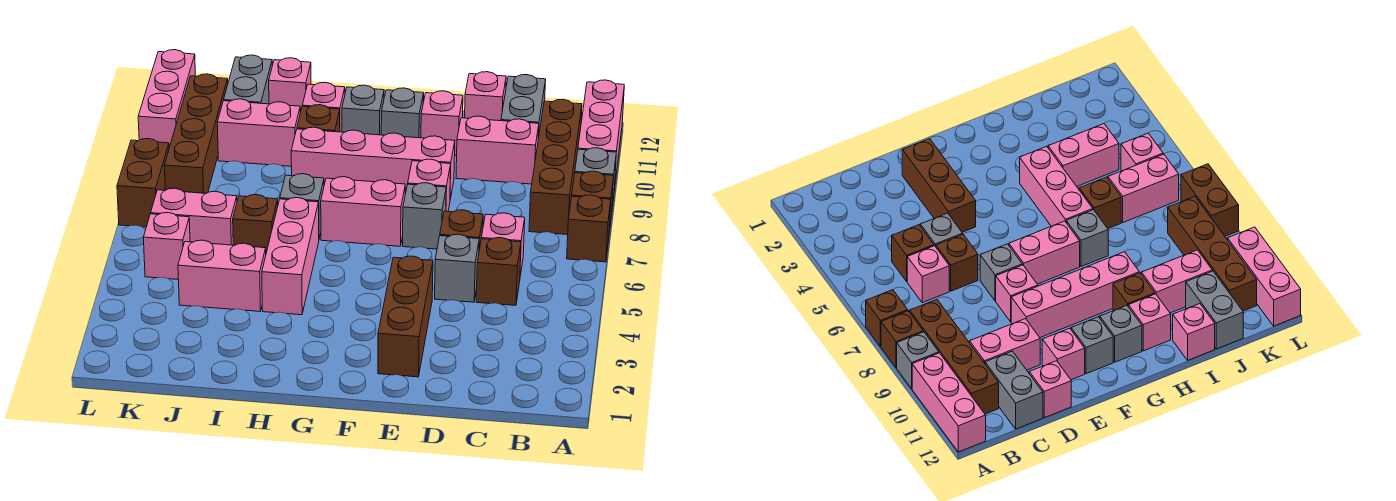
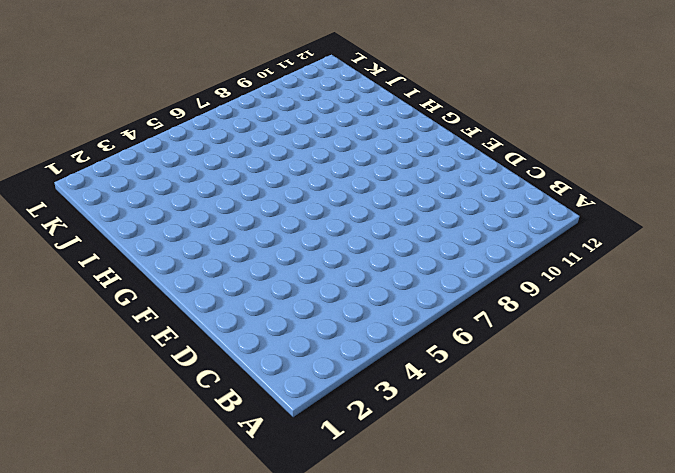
none -> brown 1x1 brick [567,195,611,262]
none -> brown 1x1 brick [572,171,614,232]
none -> grey 1x1 brick [575,148,616,207]
none -> pink 1x3 brick [578,80,624,189]

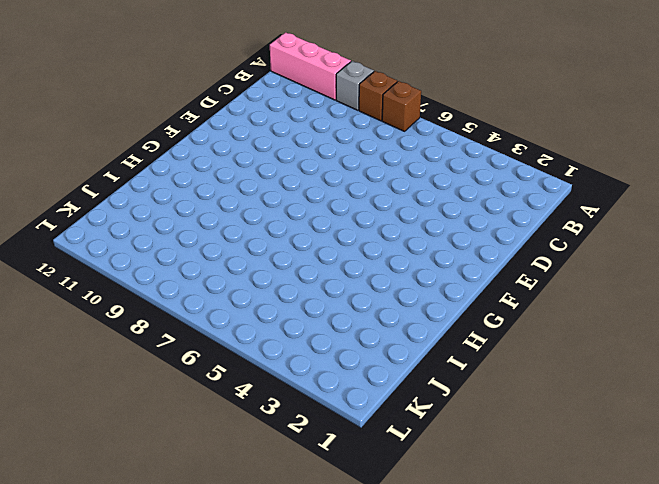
none -> brown 1x4 brick [529,99,582,235]
none -> brown 1x1 brick [476,238,521,306]
none -> pink 1x1 brick [481,213,525,276]
none -> pink 1x2 brick [456,116,539,184]

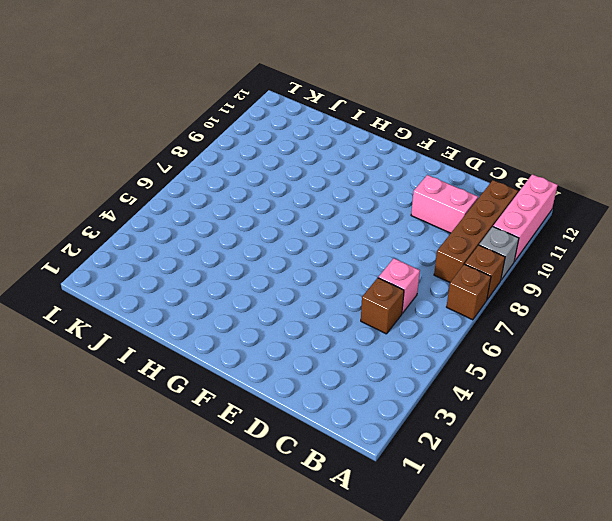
none -> grey 1x2 brick [501,75,546,139]
none -> grey 1x1 brick [435,234,479,302]
none -> brown 1x1 brick [440,210,483,249]
none -> pink 1x1 brick [465,72,506,121]

